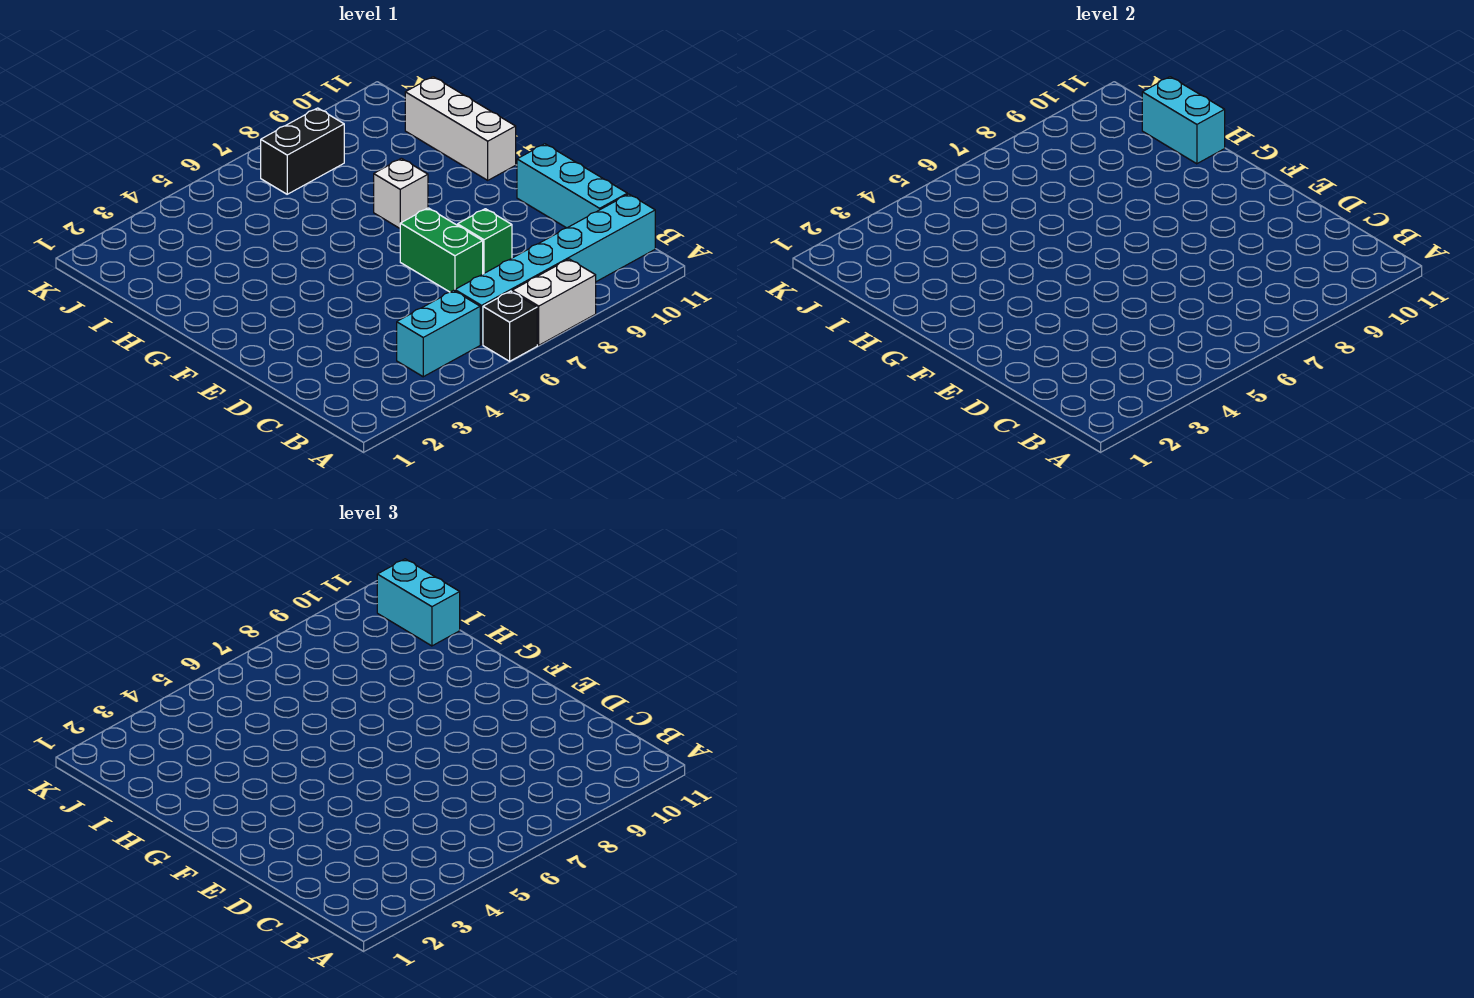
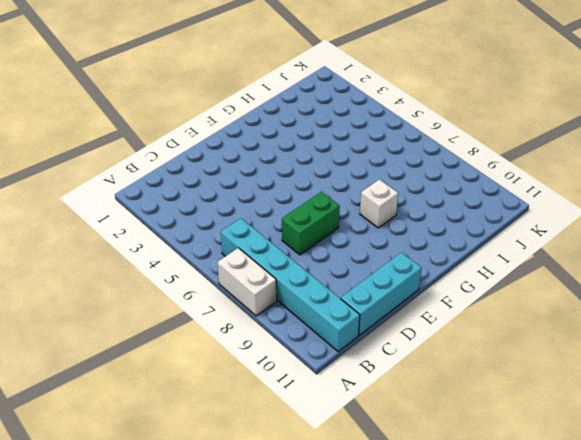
none -> black 1x1 brick [483,291,537,361]
none -> cyan 1x2 brick [397,290,480,377]
none -> green 1x1 brick [457,209,512,274]

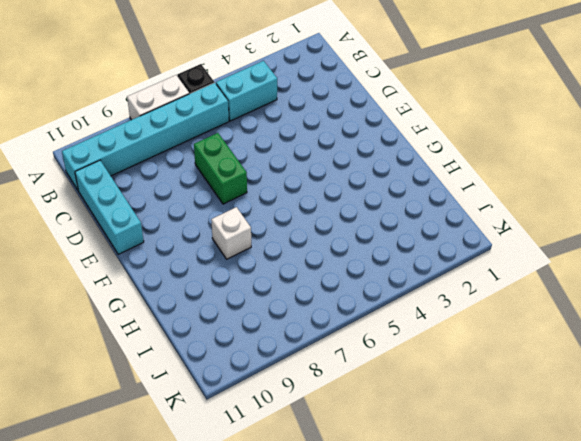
none -> green 1x1 brick [457,209,512,274]
none -> white 1x3 brick [405,77,516,180]
none -> black 1x2 brick [261,108,344,194]

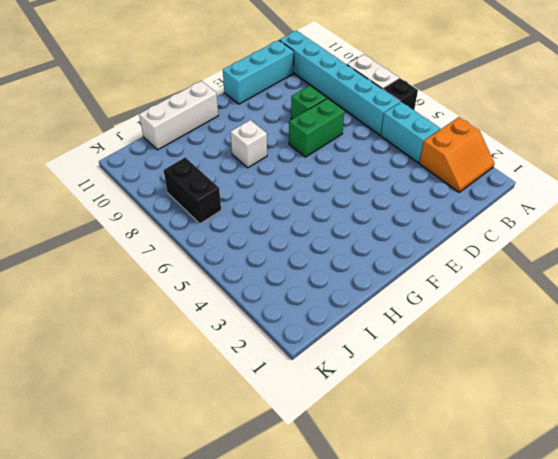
orange 2x2 slope [419,117,494,192] -> none
none -> cyan 1x2 brick [1142,77,1225,164]
none -> cyan 1x2 brick [377,559,460,646]

